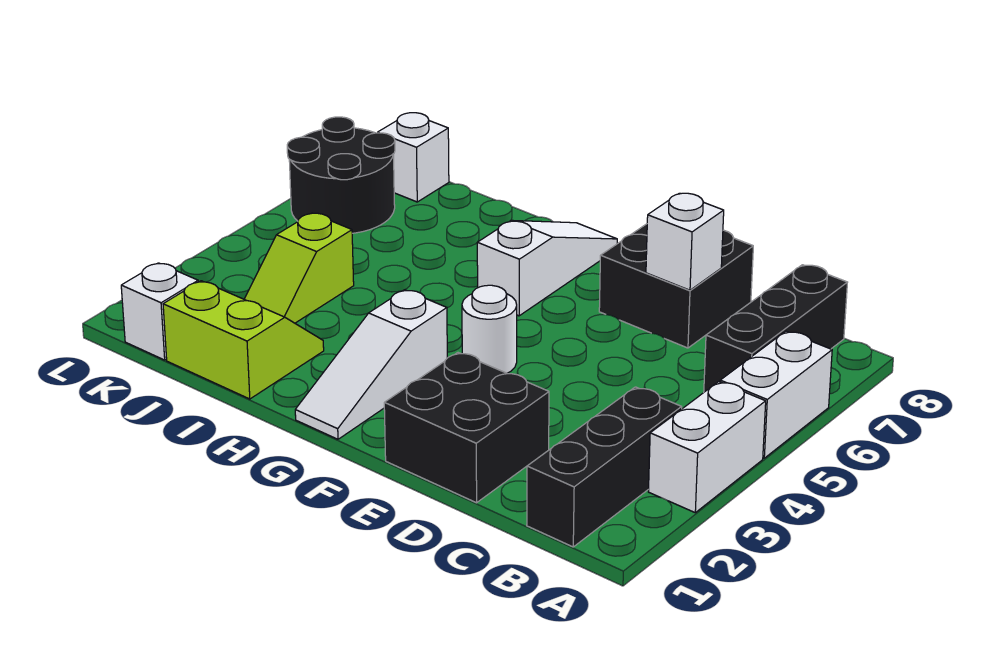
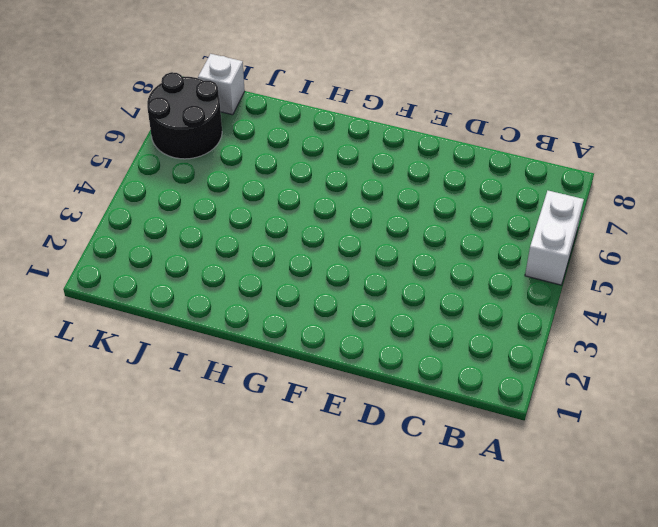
none -> white 1x2 brick [649,382,766,513]
none -> black 1x3 brick [527,387,682,547]
none -> black 1x3 brick [704,265,848,392]

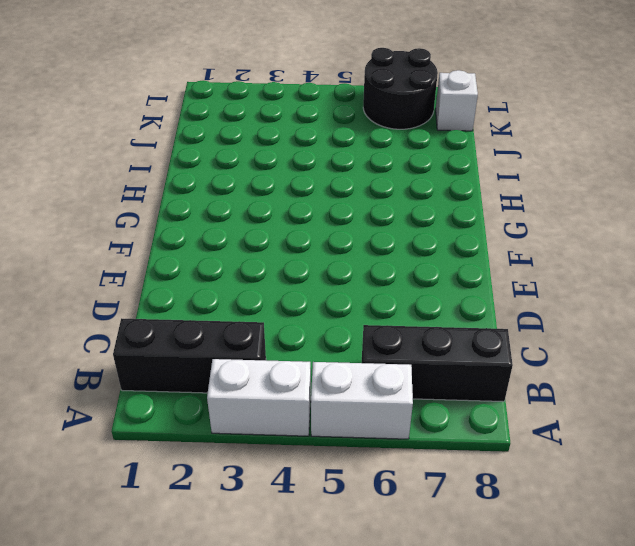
none -> black 2x2 brick [384,353,549,503]
none -> black 2x2 brick [599,224,753,348]
none -> white 1x1 round brick [462,285,517,373]

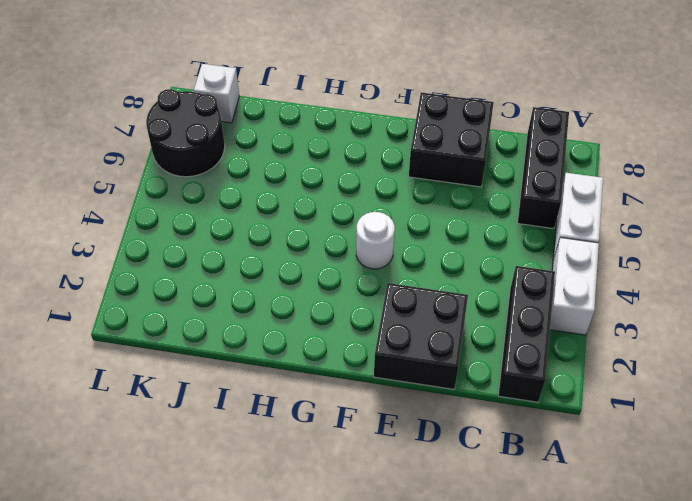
none -> white 1x3 slope [295,290,447,439]
none -> white 1x3 slope [477,220,617,316]
none -> lime 2x2 slope [163,281,324,399]

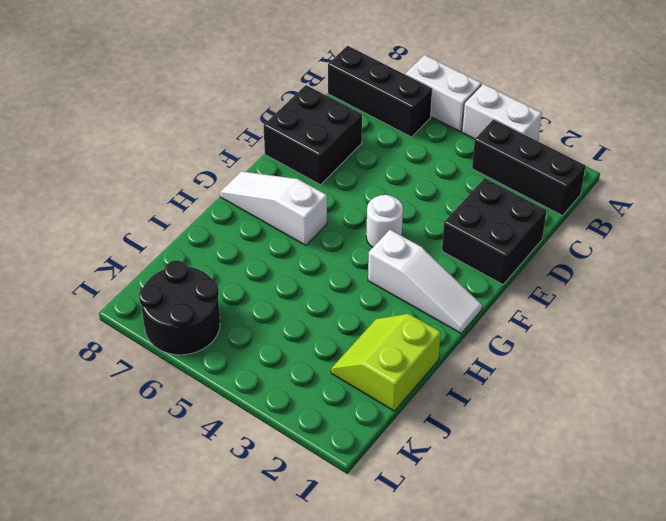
none -> lime 1x2 slope [244,213,354,323]
none -> white 1x1 brick [121,263,198,360]
none -> white 1x1 brick [378,113,449,202]

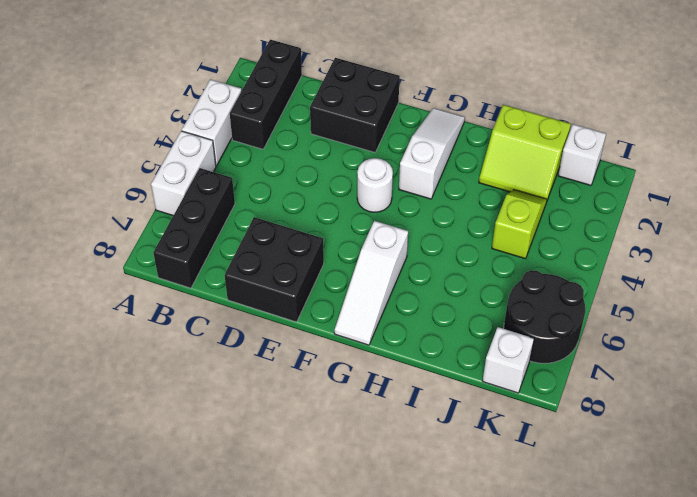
none -> white 1x1 brick [646,193,724,290]

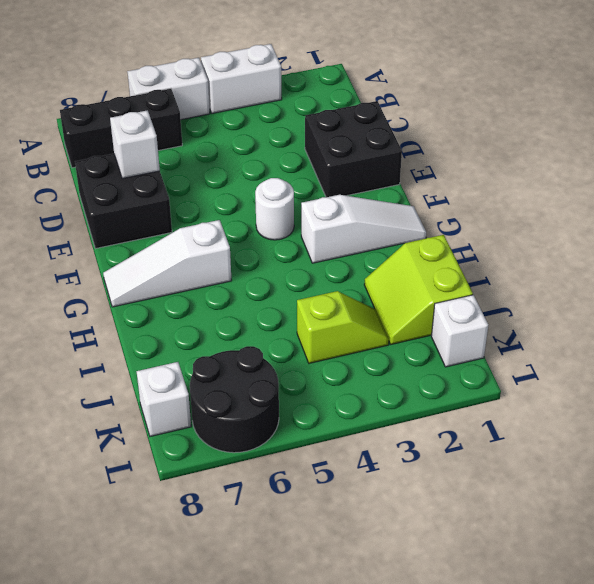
none -> black 1x3 brick [527,387,682,547]

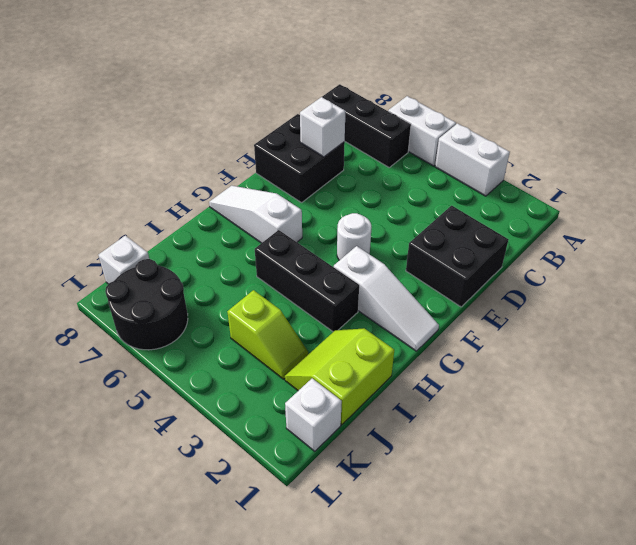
black 1x3 brick [255,230,359,332] -> black 1x3 brick moved to [527,387,682,547]

